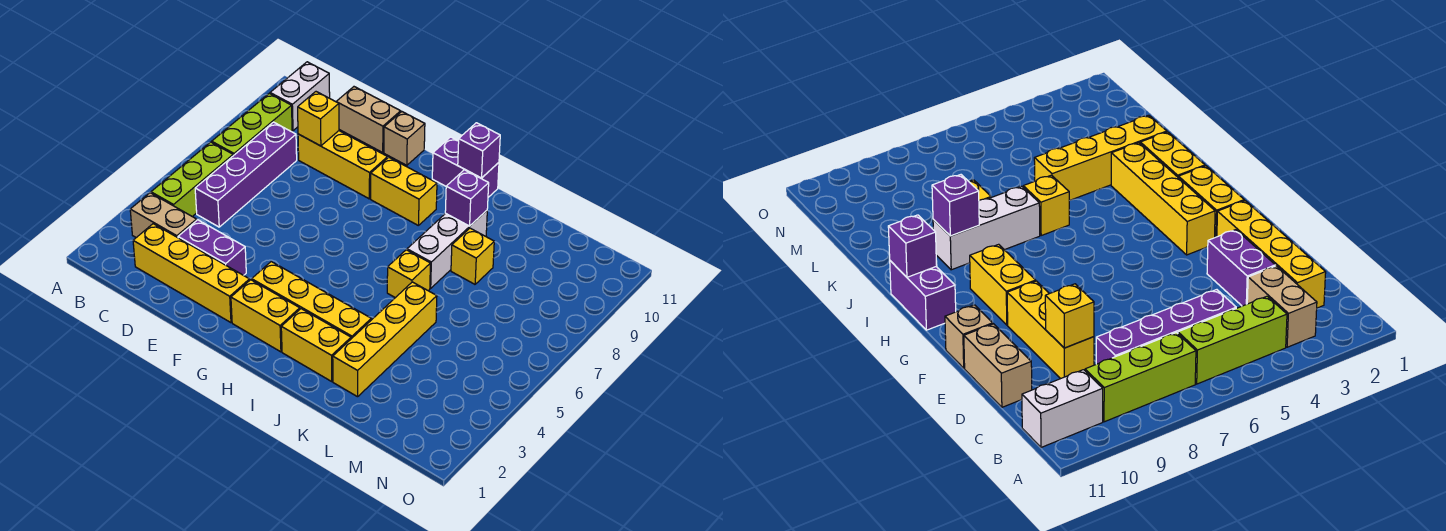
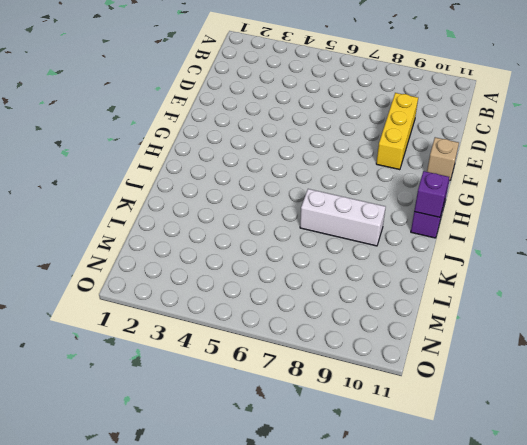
none -> tan 1x2 brick [130,193,197,238]
none -> lime 1x3 brick [151,142,233,217]
none -> lime 1x3 brick [212,93,292,156]

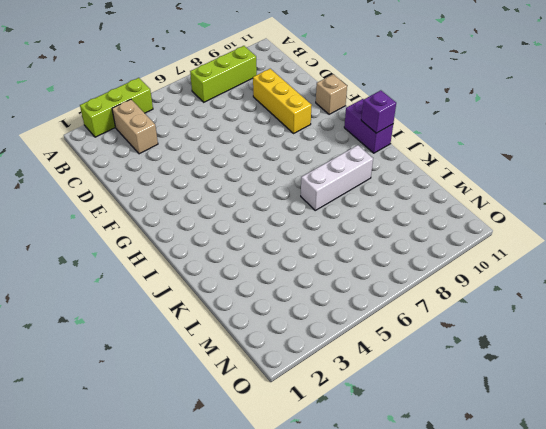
lime 1x3 brick [80,78,153,137] -> lime 1x3 brick moved to [151,142,233,217]
none -> white 1x2 brick [270,62,330,131]
none -> yellow 1x4 brick [133,224,250,323]
none -> purple 1x4 brick [195,122,297,227]

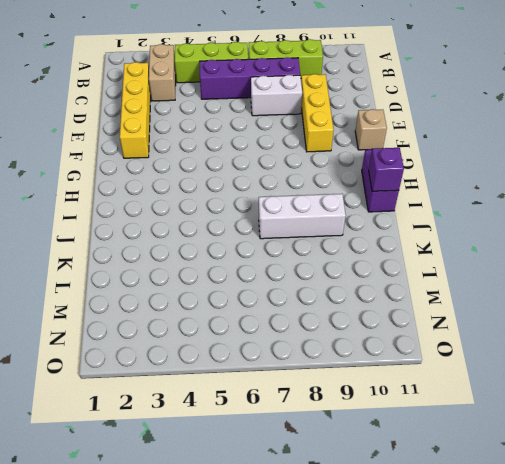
white 1x2 brick [251,75,302,116] -> white 1x2 brick moved to [270,62,330,131]
none -> purple 1x2 brick [178,220,246,275]
none -> tan 1x2 brick [336,87,401,152]
none -> yellow 1x2 brick [231,280,300,352]

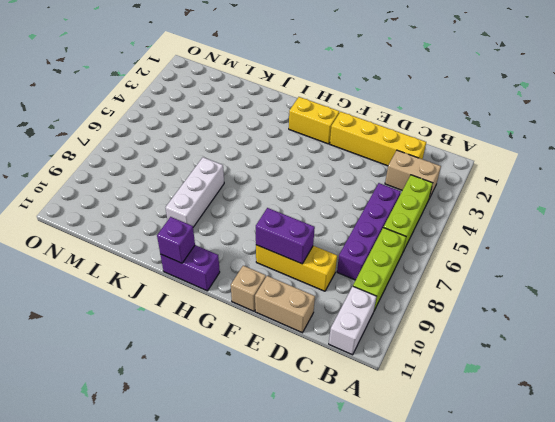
purple 1x2 brick [256,208,315,264] -> purple 1x2 brick moved to [178,220,246,275]
none -> yellow 1x4 brick [252,262,371,339]
none -> yellow 1x2 brick [371,157,437,226]
none -> yellow 1x2 brick [281,309,351,382]

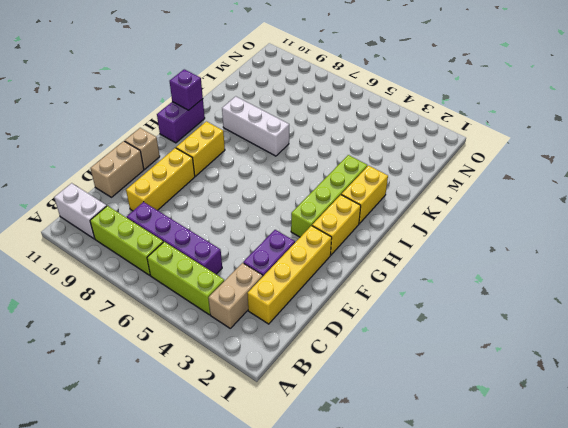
lime 1x4 brick [291,155,367,237] -> yellow 1x4 brick [252,262,371,339]
none -> yellow 1x1 brick [387,250,430,298]
none -> yellow 1x4 brick [333,282,437,397]
none -> yellow 1x1 brick [451,228,494,284]

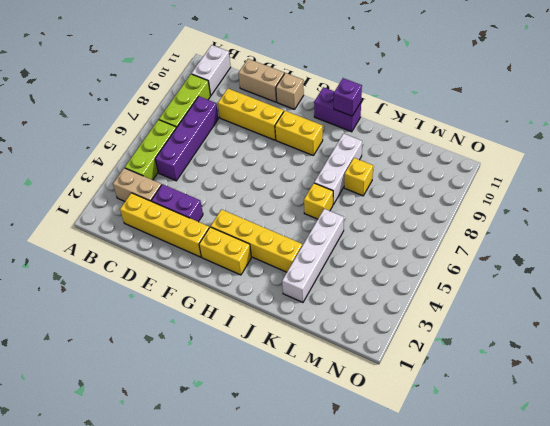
white 1x4 brick [282,209,344,302] -> yellow 1x4 brick [333,282,437,397]
none -> yellow 1x2 brick [281,309,351,382]
none -> yellow 1x1 brick [298,92,339,146]
none -> purple 1x1 brick [445,170,489,226]

